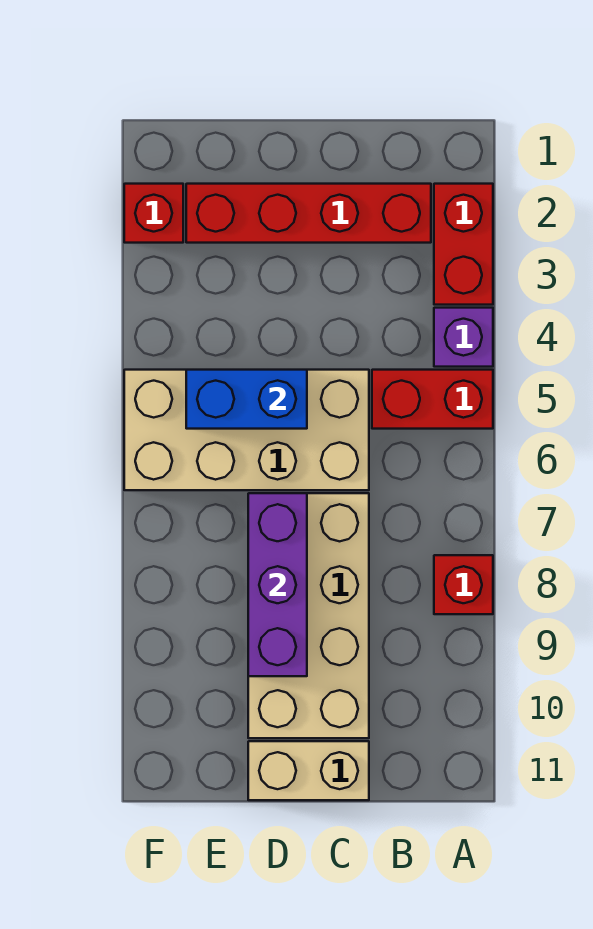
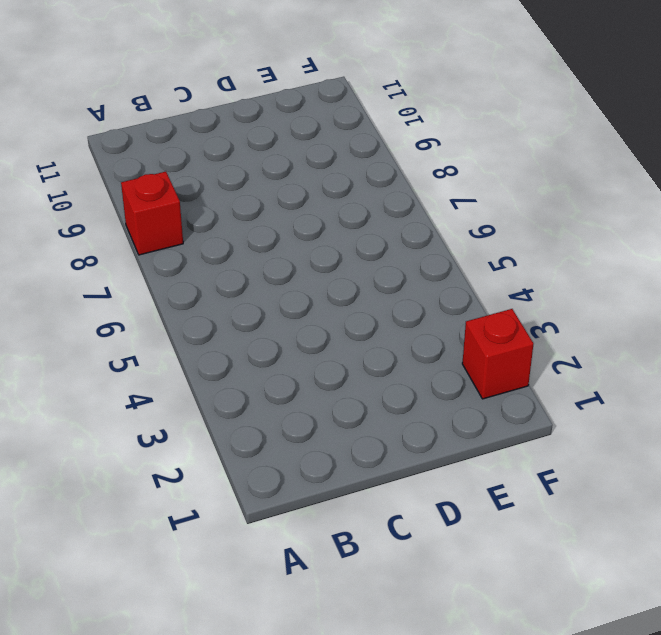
none -> red 1x2 brick [434,184,493,305]
none -> purple 1x1 brick [434,308,493,367]

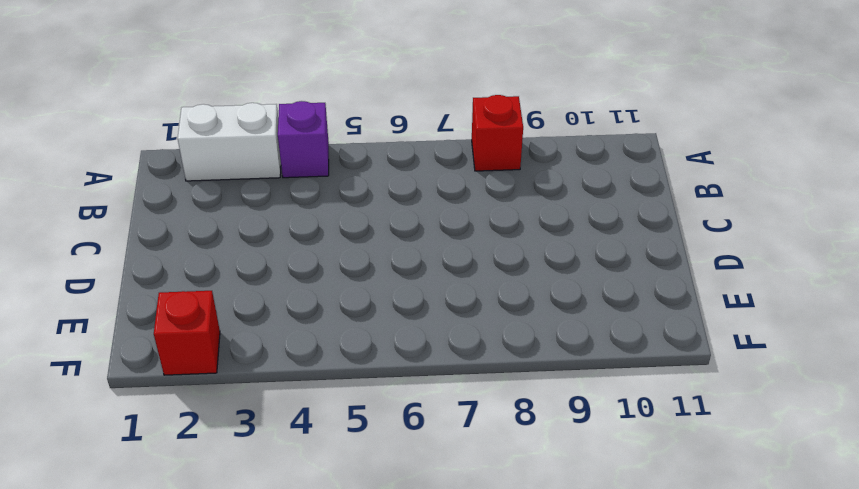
white 1x2 brick [178,103,281,181] -> red 1x2 brick [434,184,493,305]
none -> red 1x2 brick [372,370,493,429]
none -> red 1x4 brick [186,184,431,243]

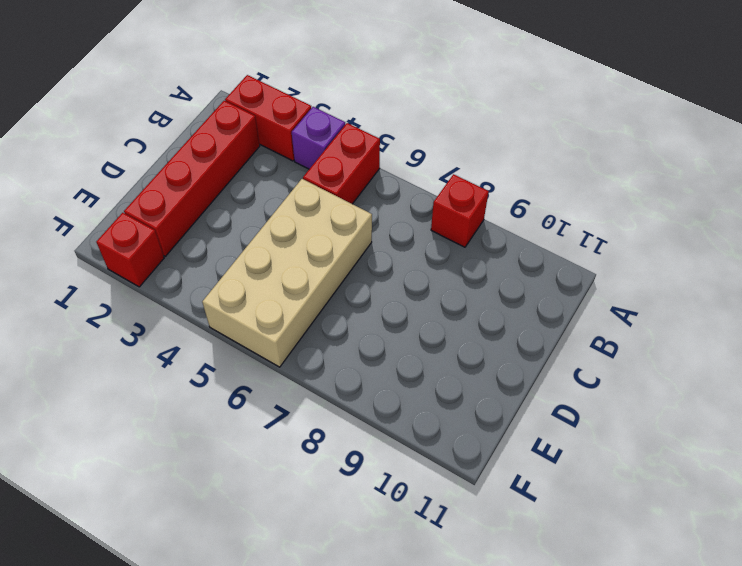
none -> tan 2x4 brick [248,493,369,738]
none -> tan 1x2 brick [248,741,369,800]

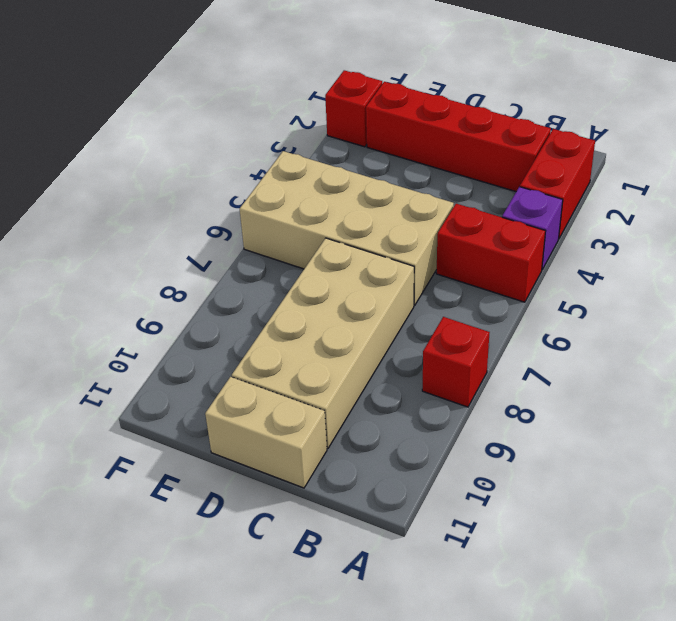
none -> blue 1x2 brick [186,370,307,429]
none -> purple 1x3 brick [248,493,307,676]

